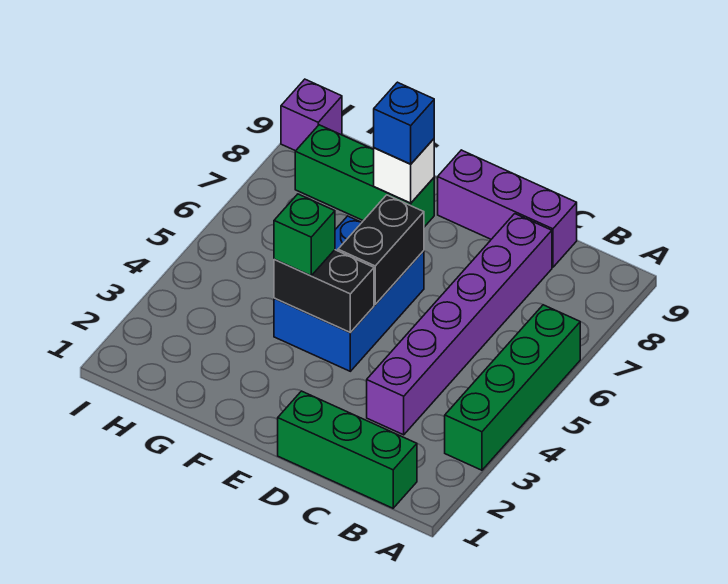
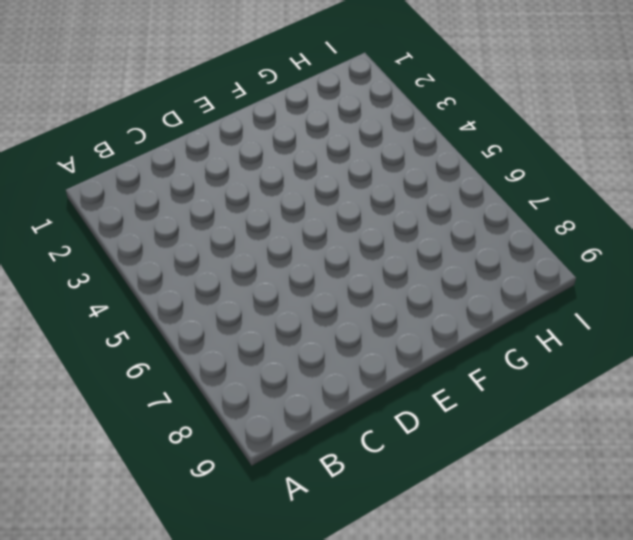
none -> green 1x4 brick [445,305,580,470]
none -> green 1x3 brick [278,391,417,508]
none -> purple 1x6 brick [367,214,552,435]

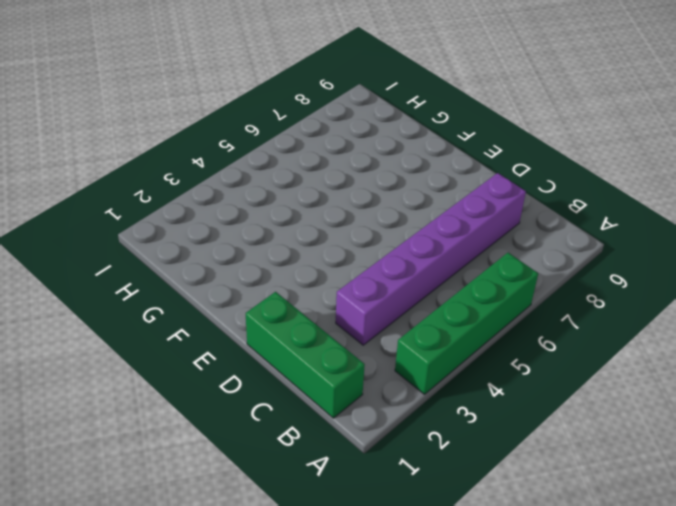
none -> purple 1x3 brick [438,150,577,267]
none -> blue 2x3 brick [274,216,424,371]
none -> green 1x3 brick [295,125,434,227]

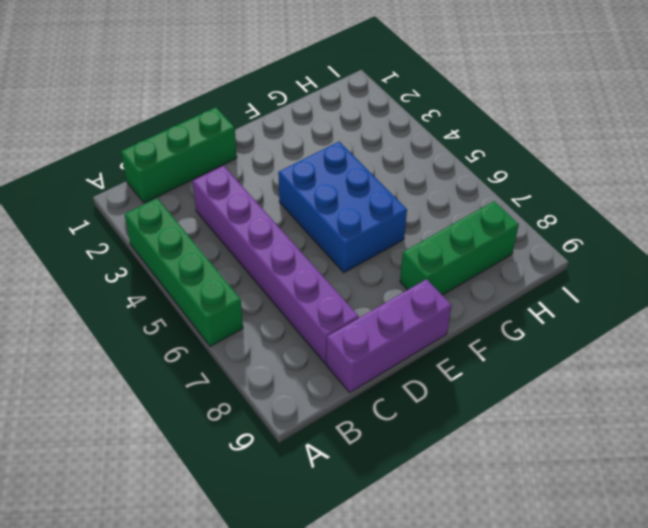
none -> purple 1x1 brick [281,79,342,151]
none -> black 1x2 brick [274,250,374,333]
none -> black 1x2 brick [338,195,424,304]

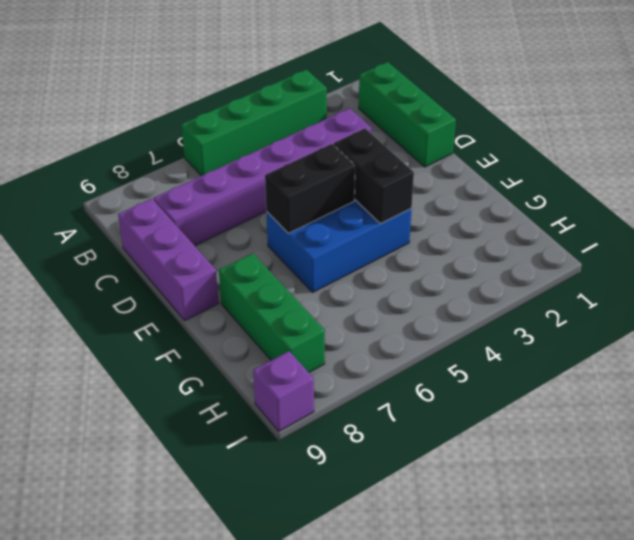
none -> white 1x1 brick [373,139,434,203]
none -> green 1x1 brick [274,194,335,276]
none -> blue 1x1 brick [374,82,434,164]

